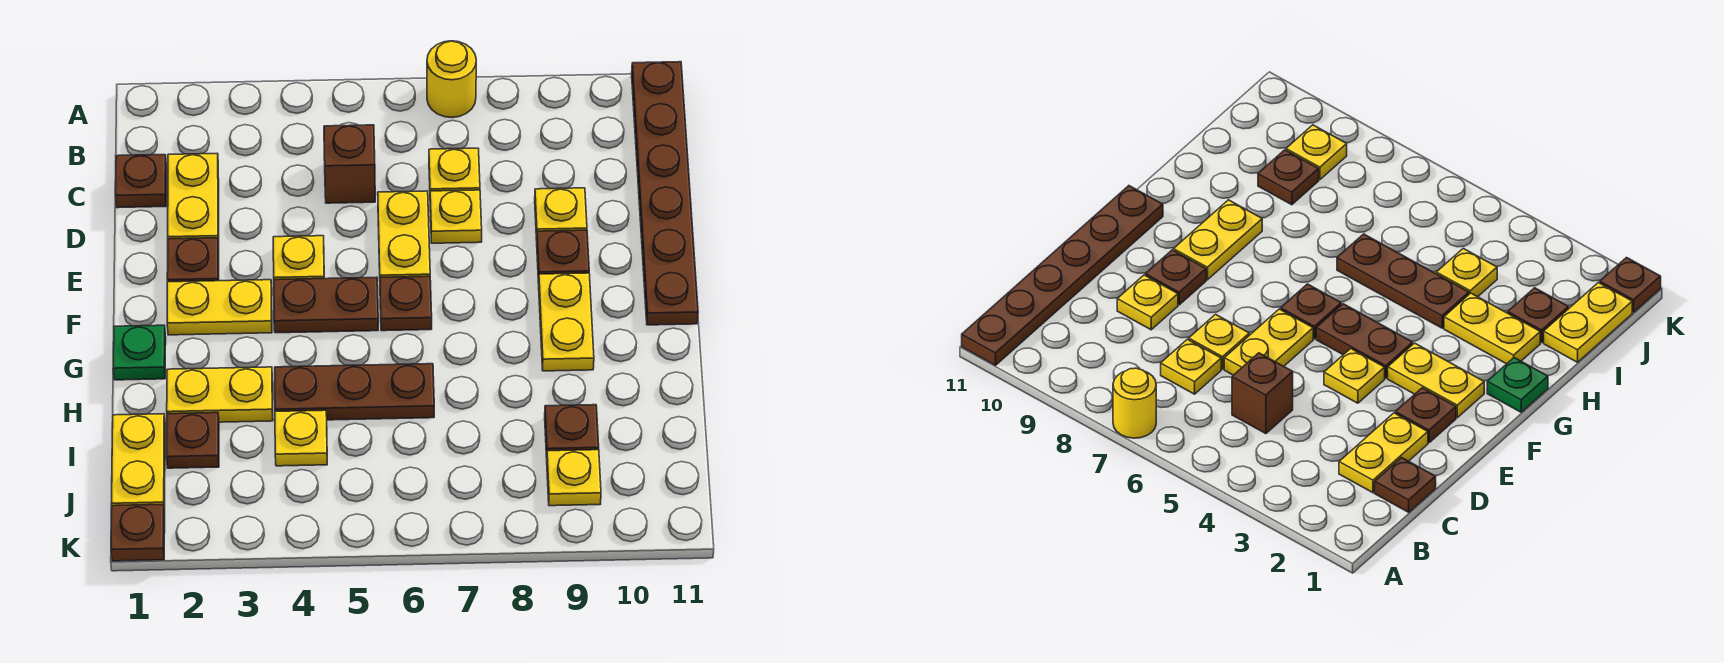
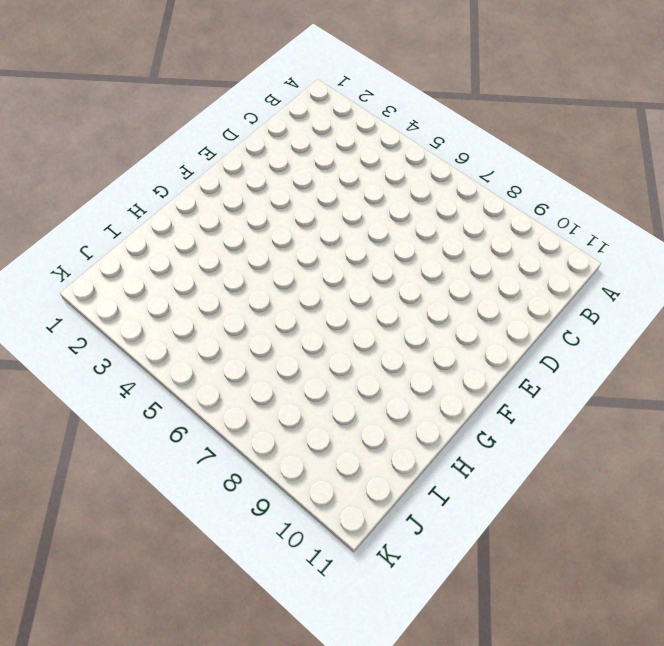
none -> yellow 1x1 round brick [427,41,476,117]
none -> brown 1x6 plate [632,62,698,325]
none -> brown 1x1 plate [115,155,166,208]

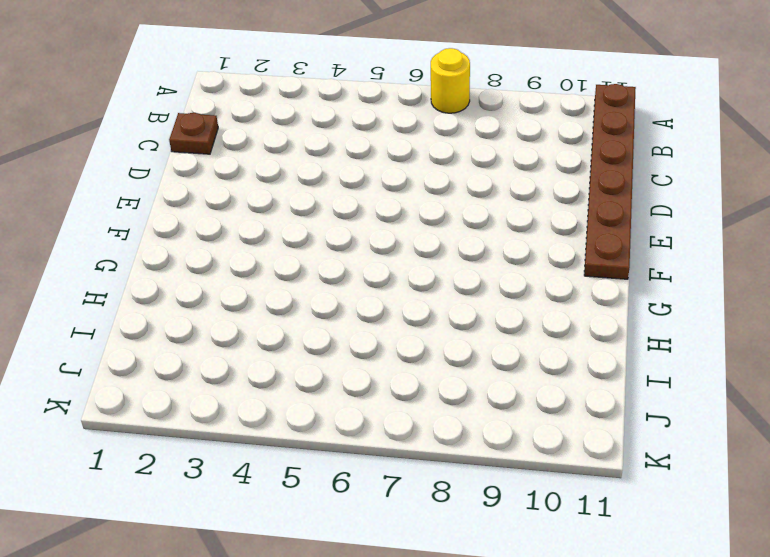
none -> yellow 1x2 plate [168,154,219,247]
none -> brown 1x1 brick [324,125,375,203]
none -> yellow 1x1 plate [429,148,480,191]

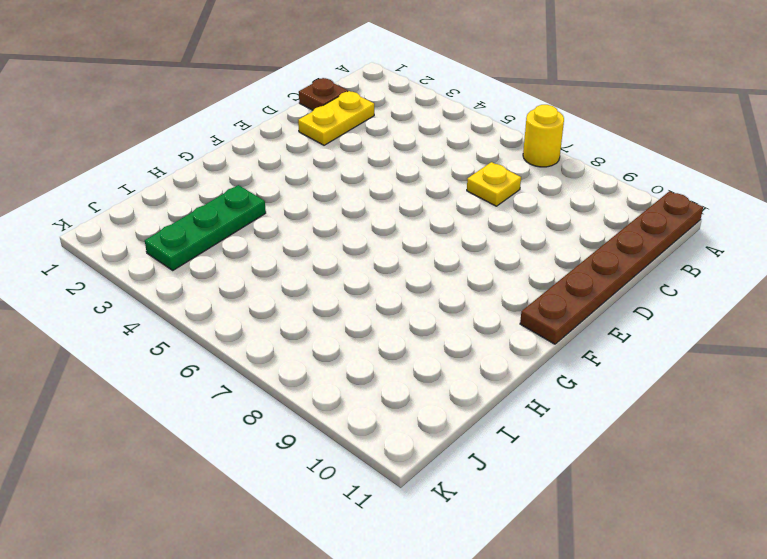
green 1x3 plate [145,185,266,270] -> yellow 1x2 plate [167,367,273,422]
none -> brown 1x1 brick [324,125,375,203]
none -> yellow 1x2 plate [378,191,430,277]
none -> yellow 1x1 plate [430,190,482,243]

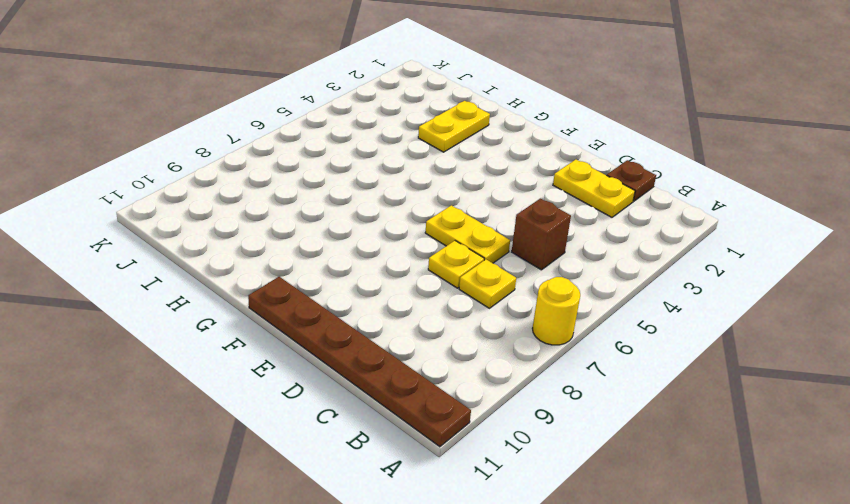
none -> yellow 1x1 plate [535,188,587,240]
none -> brown 1x1 plate [167,238,219,282]
none -> yellow 1x1 plate [273,236,324,280]

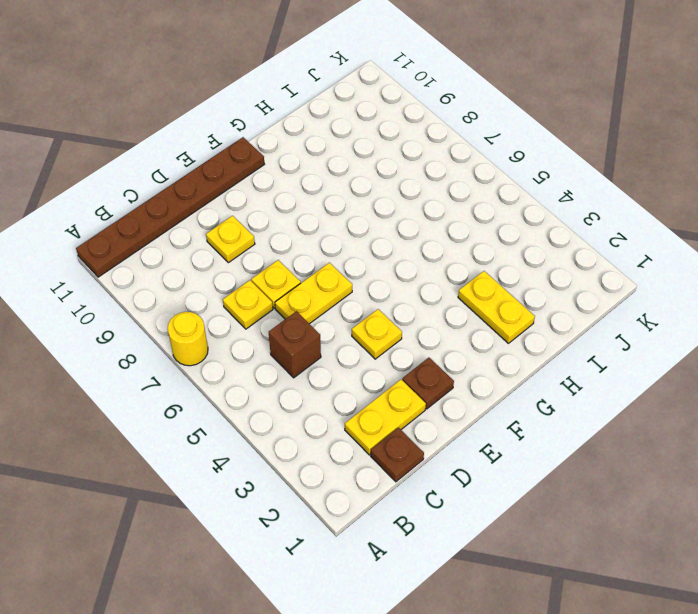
none -> brown 1x1 plate [537,230,589,283]
none -> yellow 1x2 plate [167,280,272,335]
none -> brown 1x2 plate [274,277,378,333]

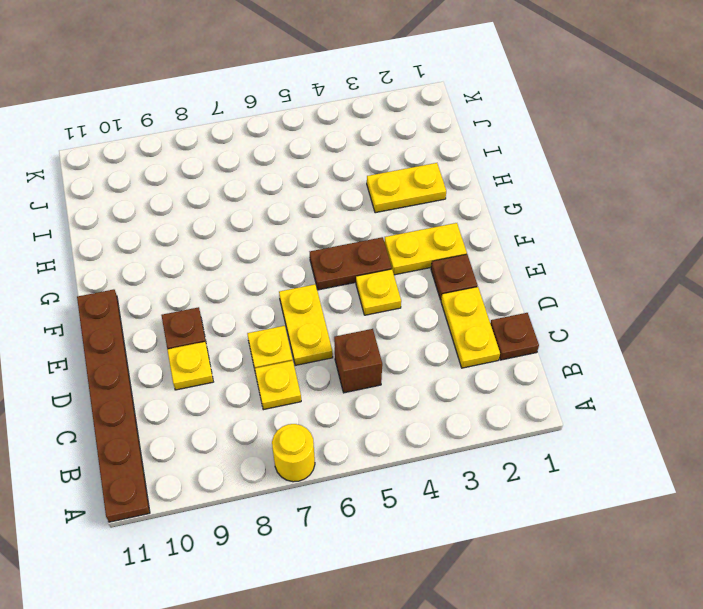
none -> brown 1x1 plate [380,276,432,331]
none -> yellow 1x2 plate [539,273,594,371]
none -> green 1x1 plate [113,325,166,380]

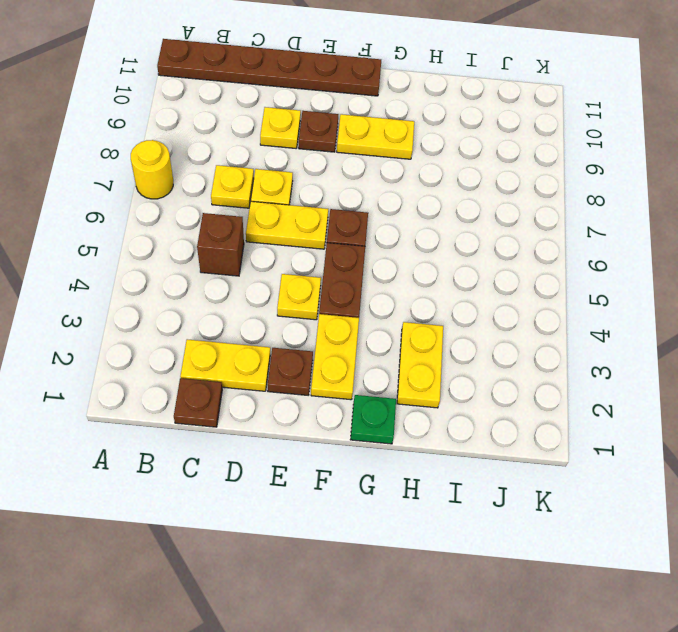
none -> brown 1x3 plate [275,364,434,420]
none -> yellow 1x2 plate [112,414,165,514]
none -> brown 1x1 plate [167,413,219,468]

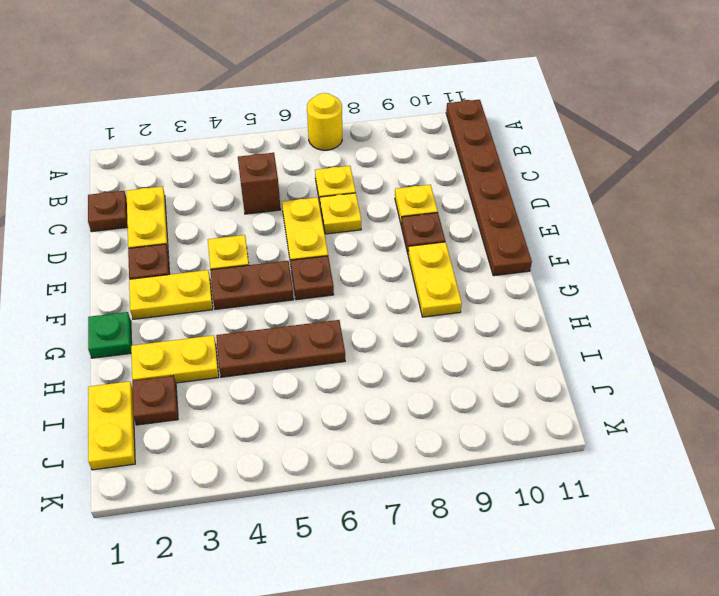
none -> yellow 1x1 plate [275,410,327,466]
none -> brown 1x1 plate [545,405,599,457]
none -> yellow 1x1 plate [547,450,601,506]

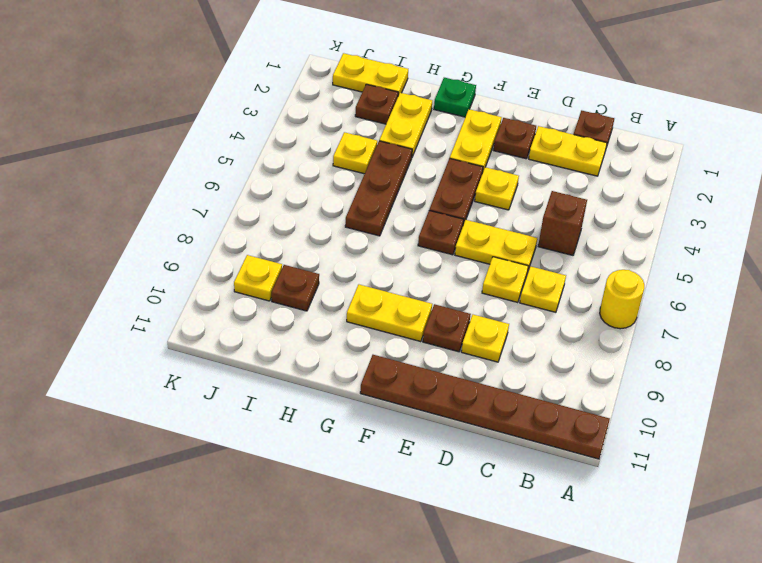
none -> brown 1x1 plate [111,505,165,561]

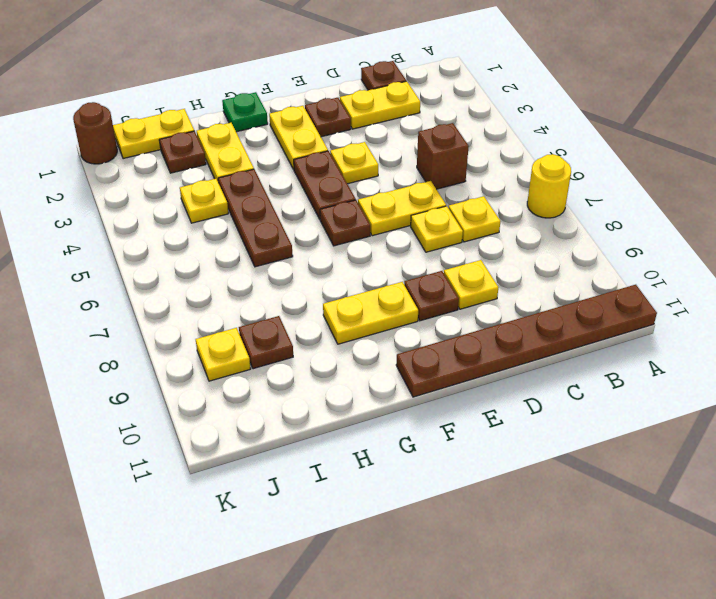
brown 1x1 round brick [73,102,117,164] -> brown 1x1 plate [111,505,165,561]

